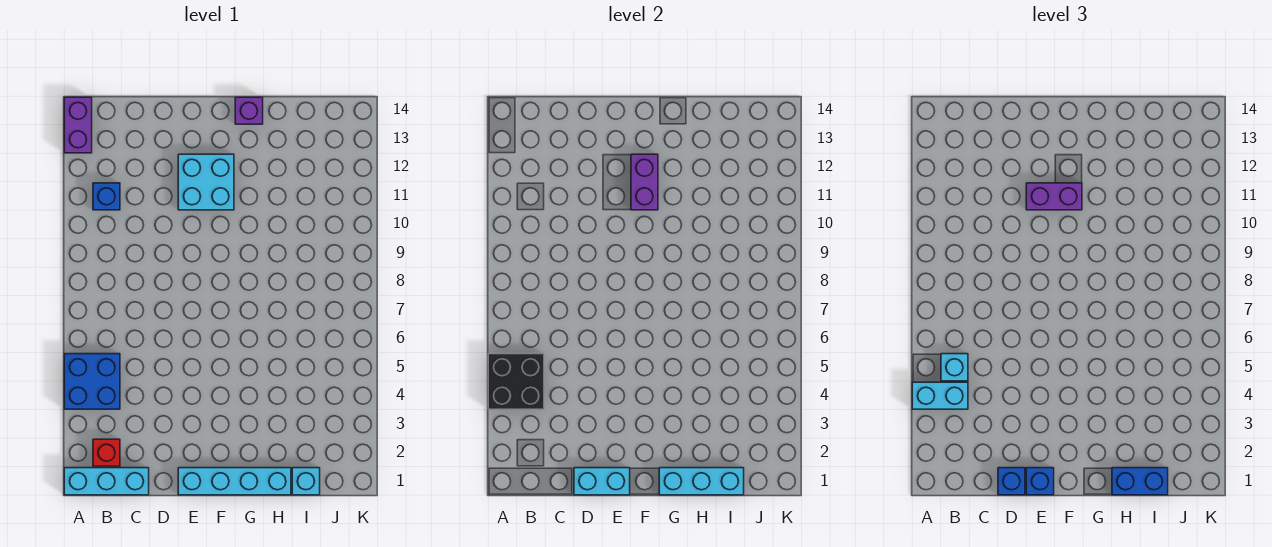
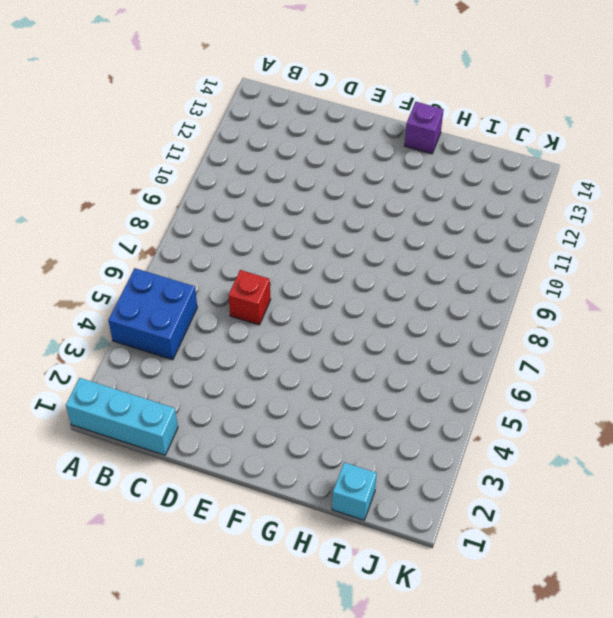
red 1x1 brick [228,270,271,325] -> red 1x1 brick moved to [93,439,120,466]
none -> purple 1x2 brick [64,97,92,153]
none -> blue 1x1 brick [93,183,120,210]
none -> cyan 1x4 brick [178,468,291,495]

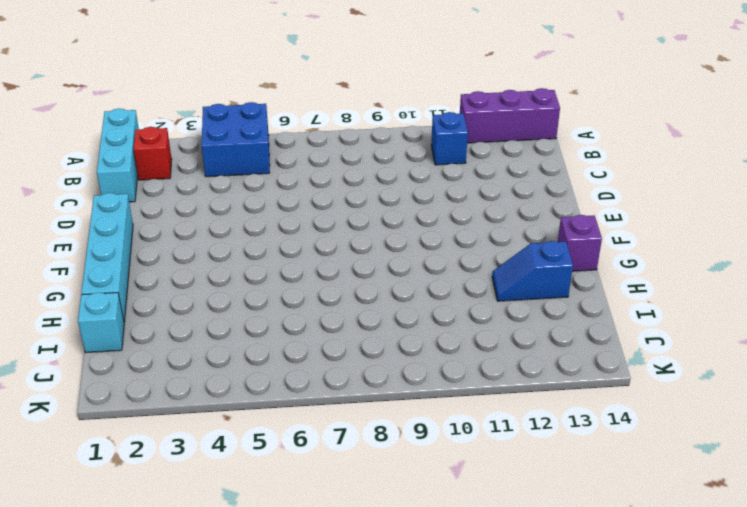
purple 1x3 brick [460,88,560,143] -> purple 1x2 brick [64,97,92,153]
blue 1x2 slope [492,241,573,301] -> none
none -> cyan 2x2 brick [178,154,234,210]
none -> black 2x2 brick [488,354,544,409]
none -> cyan 1x2 brick [574,468,630,495]

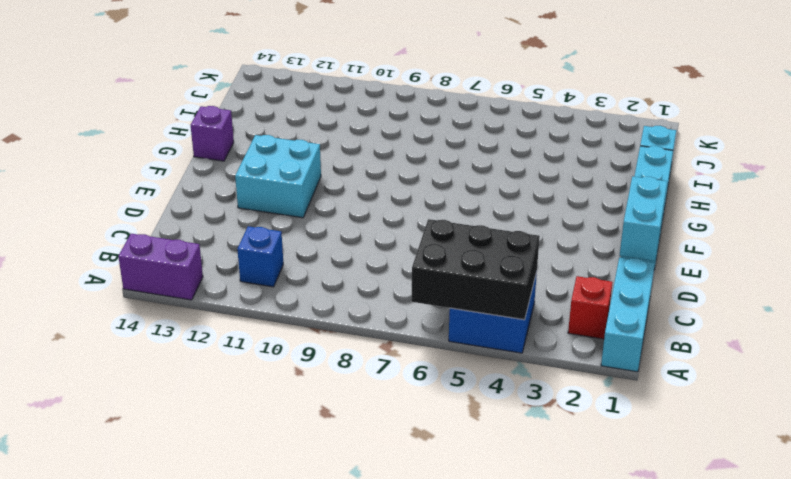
black 2x3 brick [412,219,540,320] -> black 2x2 brick [488,354,544,409]
none -> purple 1x2 brick [631,154,658,210]
none -> cyan 1x3 brick [659,468,744,495]
none -> cyan 1x2 brick [912,382,968,409]

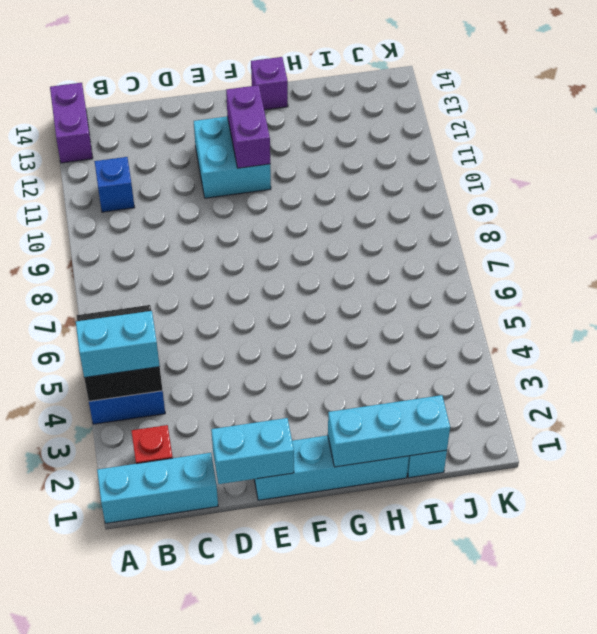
none -> cyan 1x1 brick [941,354,968,381]
none -> blue 1x1 brick [998,468,1025,495]
none -> blue 1x1 brick [1026,468,1054,495]

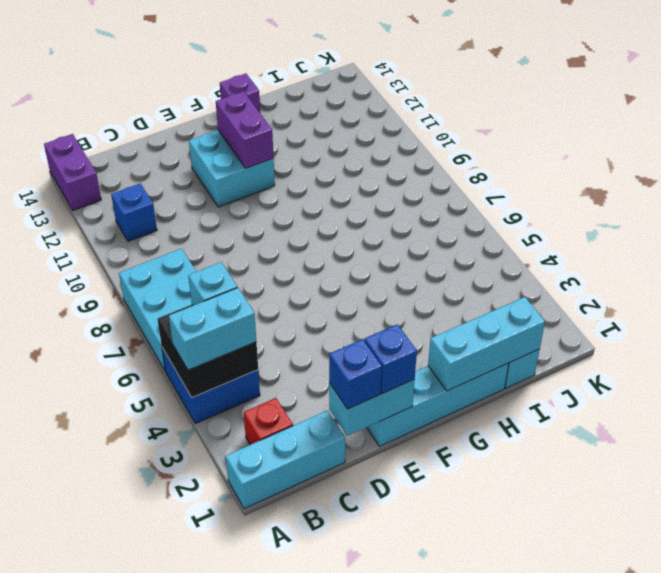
cyan 2x3 brick [119,249,196,370] -> none
none -> purple 1x2 brick [1026,183,1082,210]
none -> blue 1x2 brick [1112,468,1168,495]

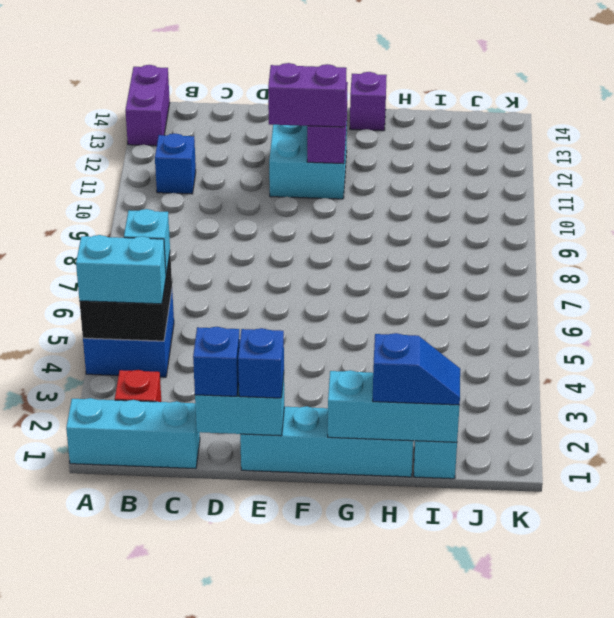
blue 1x2 slope [373,333,460,405] -> blue 1x2 brick [1112,468,1168,495]

